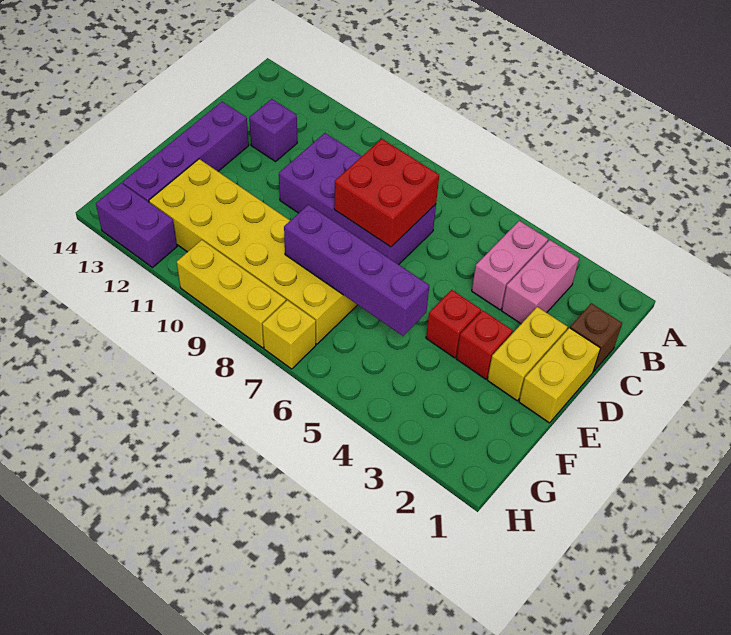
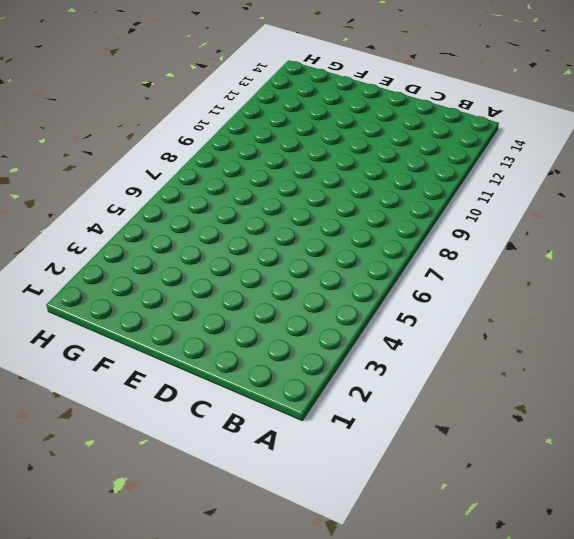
none -> pink 1x2 brick [502,240,579,324]
none -> pink 1x2 brick [472,221,548,310]
none -> brown 1x1 brick [570,303,622,372]

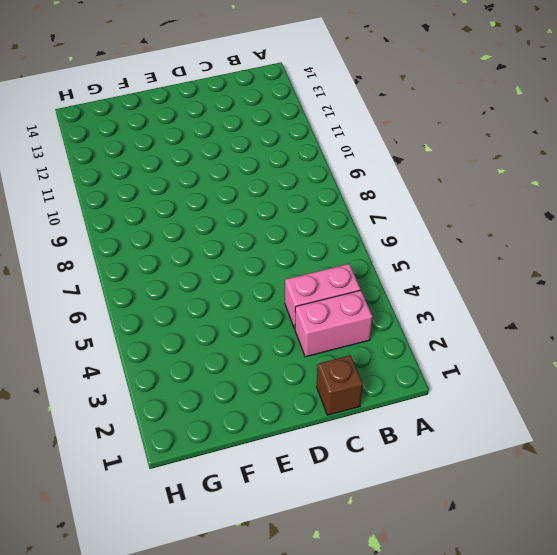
none -> purple 2x4 brick [279,133,436,264]
none -> purple 1x1 brick [249,99,297,161]
none -> yellow 1x2 brick [519,328,600,423]

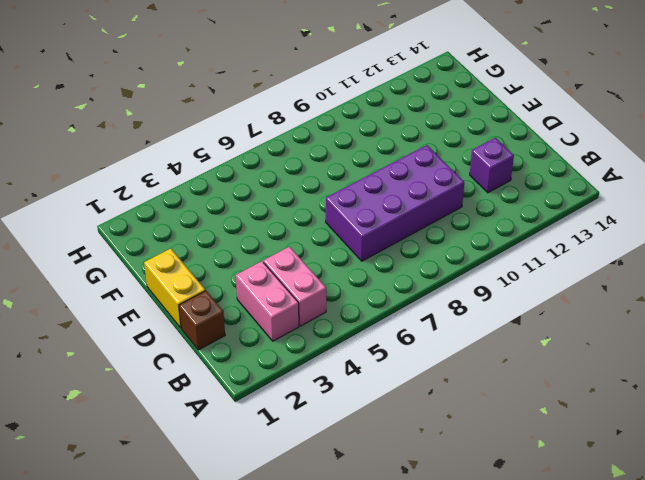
none -> yellow 1x2 brick [487,307,568,401]
none -> purple 1x4 brick [123,102,249,202]
none -> red 1x1 brick [456,310,513,379]

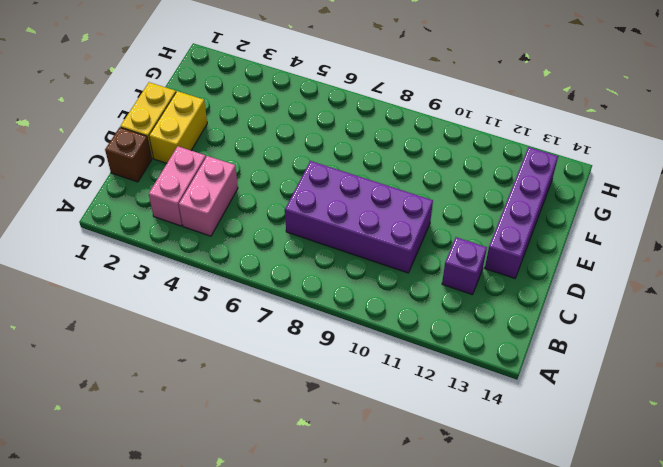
none -> red 1x1 brick [456,310,513,379]
none -> red 1x1 brick [426,290,481,358]
none -> yellow 2x6 brick [149,159,357,344]

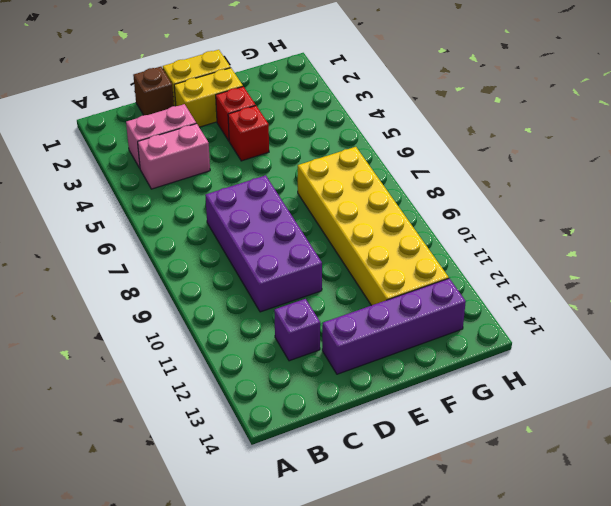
none -> yellow 1x1 brick [262,300,316,369]
none -> yellow 1x3 brick [177,240,286,348]
none -> purple 1x2 brick [96,183,177,268]

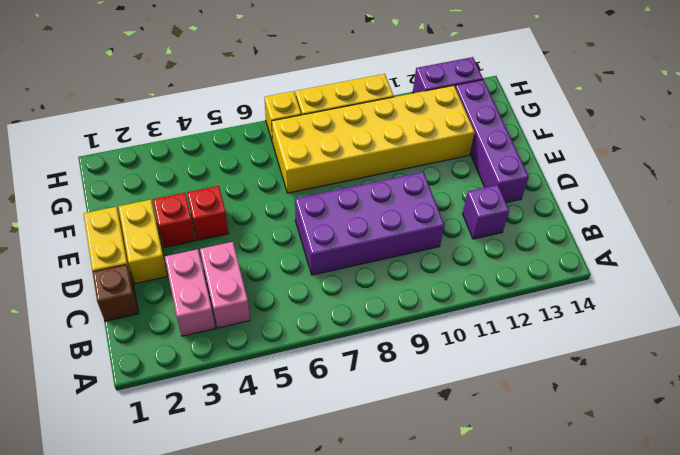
none -> red 2x2 brick [334,139,439,247]
none -> purple 1x4 brick [284,205,429,336]

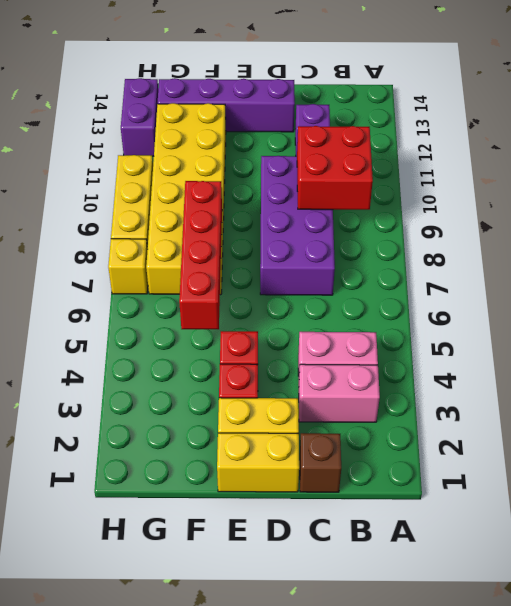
red 2x2 brick [297,126,373,210] -> red 2x2 brick moved to [334,139,439,247]
red 1x4 brick [179,181,222,329] -> purple 1x4 brick [284,205,429,336]

